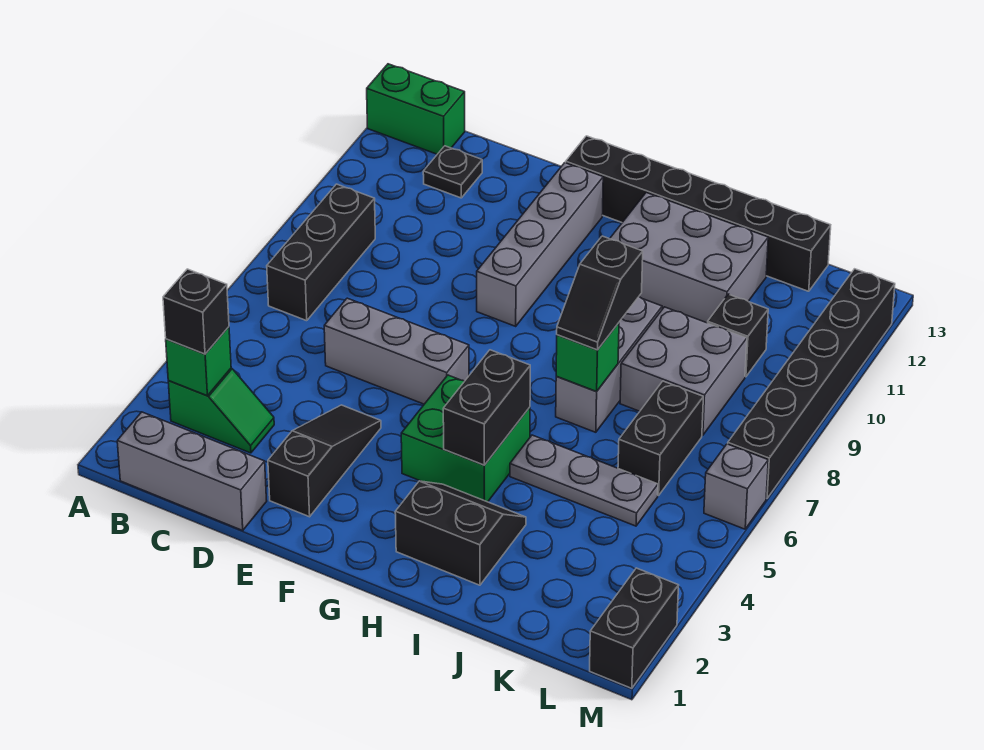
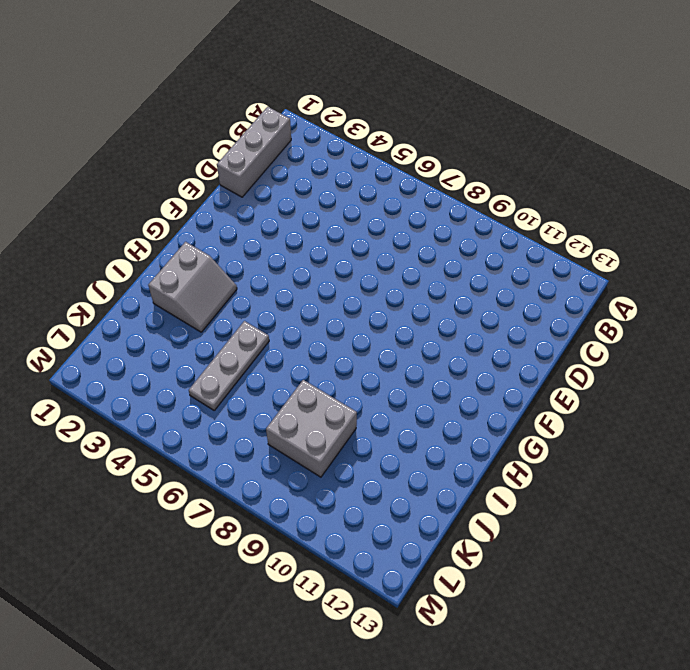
grey 2x2 slope [148,242,237,332] -> black 2x2 slope [395,481,526,585]
none -> green 1x2 brick [367,64,465,154]
none -> green 1x2 slope [168,368,274,453]
none -> black 1x3 brick [267,184,375,321]

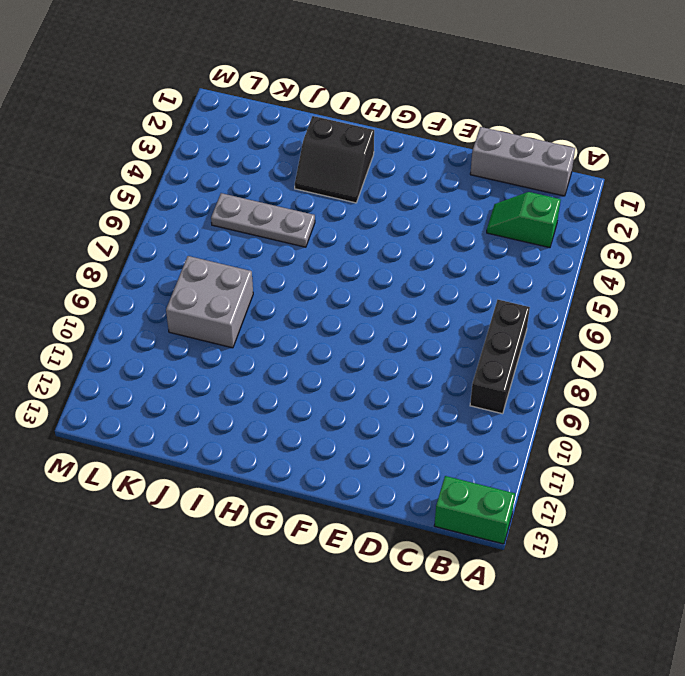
none -> black 1x1 plate [423,146,482,198]
none -> grey 1x3 brick [324,298,469,404]
none -> black 1x3 slope [268,405,381,517]

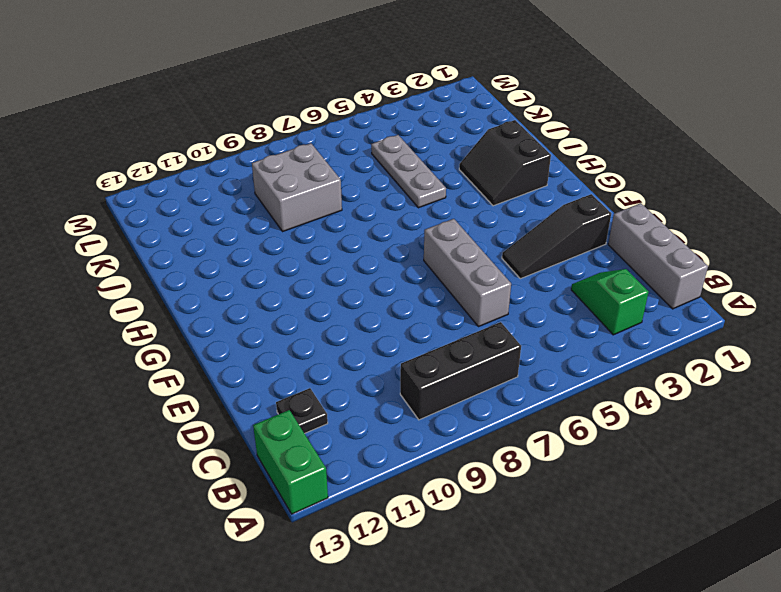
none -> grey 1x4 brick [477,163,603,326]
none -> black 1x6 brick [566,136,831,291]
none -> green 2x2 brick [401,375,530,502]

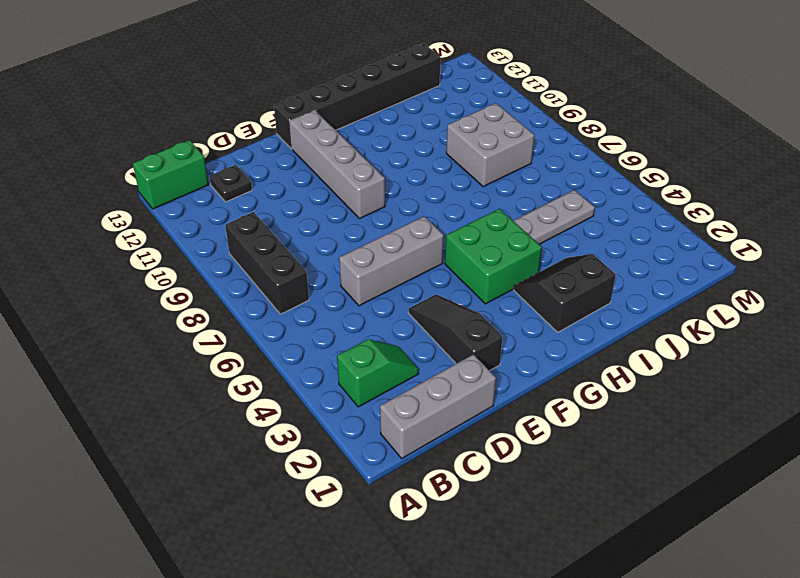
none -> grey 2x3 brick [610,193,768,323]
none -> grey 1x3 brick [556,297,662,432]
none -> black 1x2 brick [618,381,703,496]

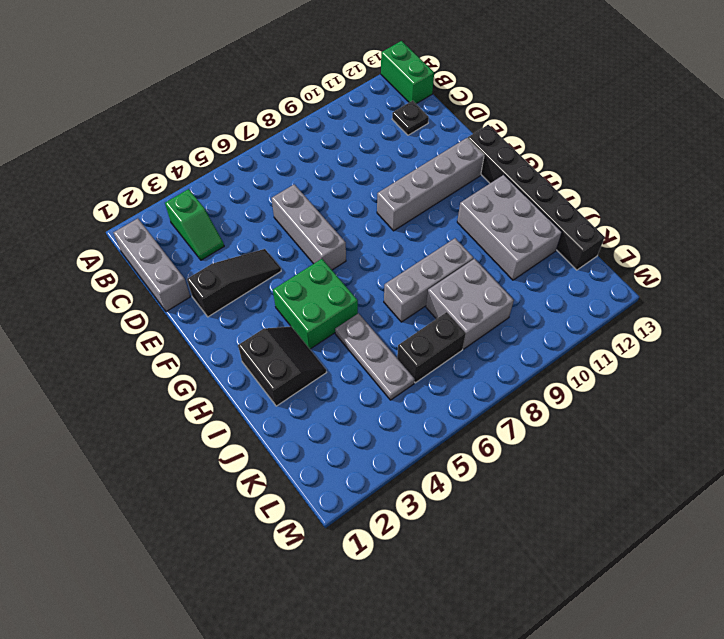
none -> black 1x3 brick [267,184,375,321]
none -> black 1x1 brick [708,294,768,377]
none -> black 1x2 brick [590,568,679,688]

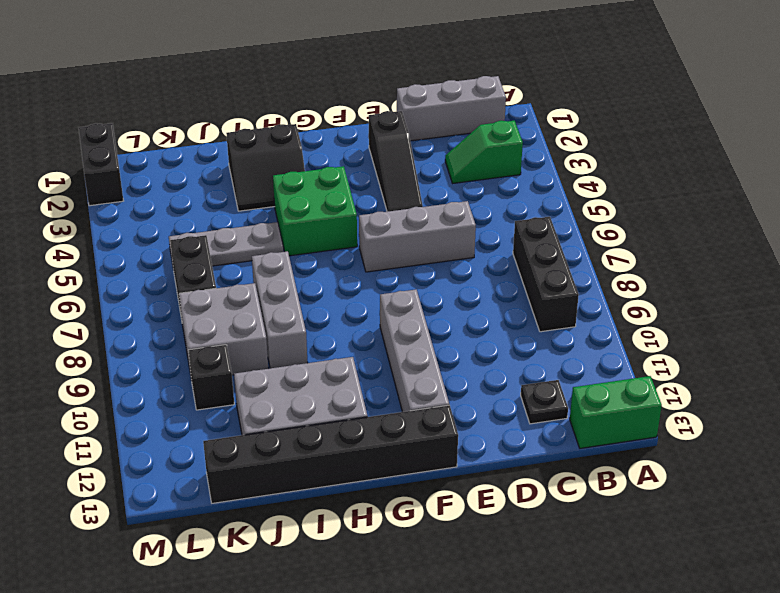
none -> grey 1x1 brick [704,444,768,529]
none -> black 1x6 brick [728,269,895,499]
none -> green 1x1 brick [166,327,231,396]

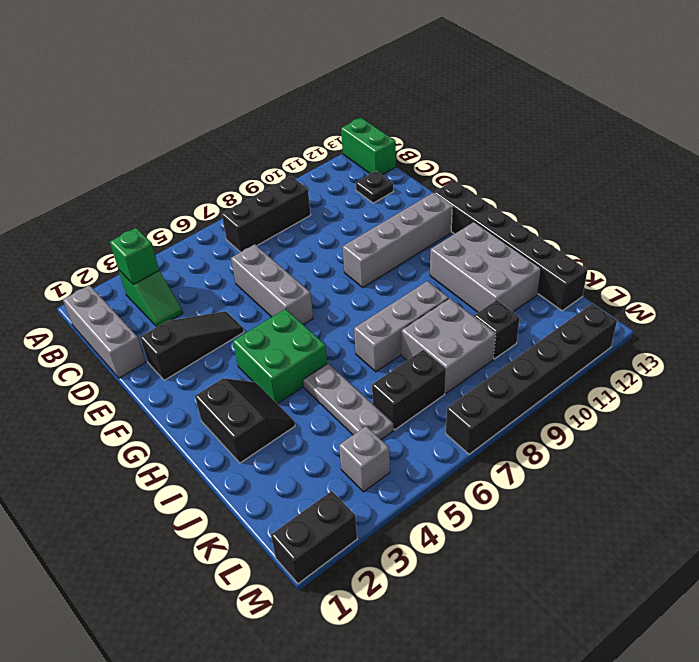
grey 1x1 brick [339,426,390,492] -> grey 1x1 brick moved to [704,444,768,529]
none -> black 1x2 brick [443,350,530,465]
none -> green 1x1 brick [556,323,619,391]
none -> black 1x1 brick [163,269,229,354]

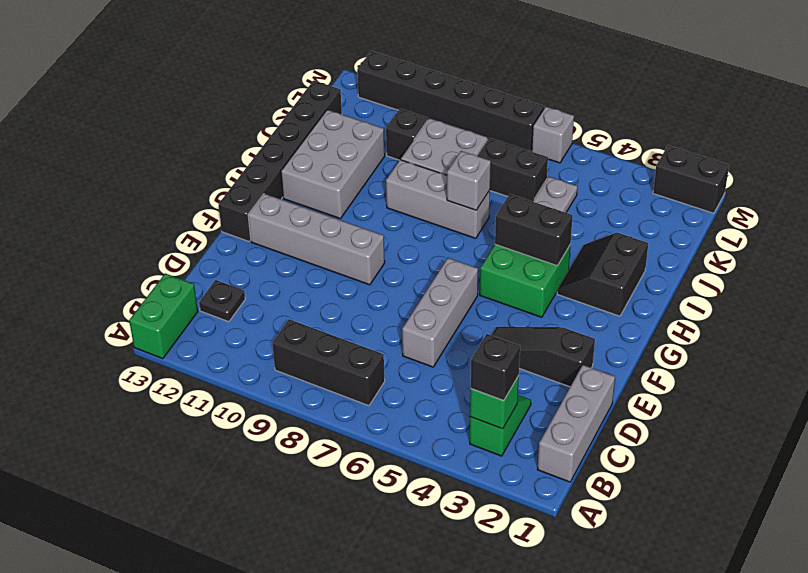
grey 1x1 brick [447,151,491,210] -> green 1x1 brick [556,323,619,391]
none -> black 1x2 slope [557,236,643,350]

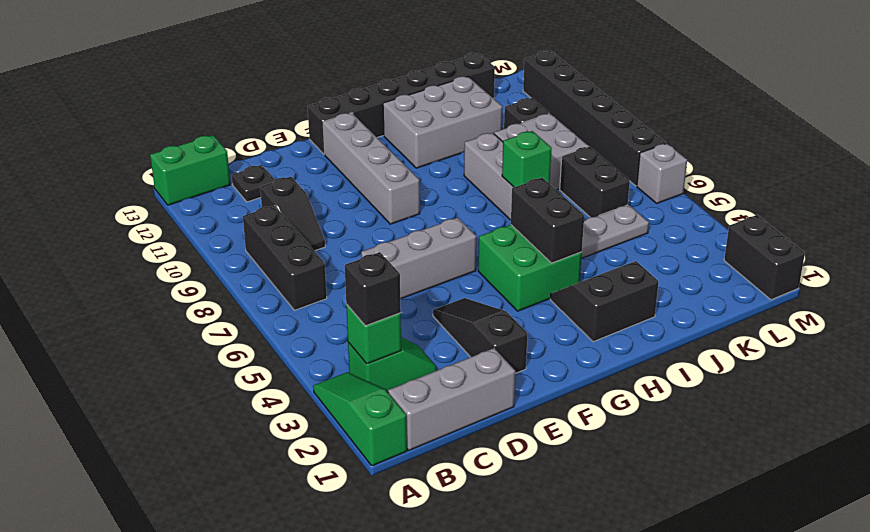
green 1x3 slope [313,372,407,466] -> none
black 1x2 slope [260,177,325,251] -> black 1x2 slope moved to [557,236,643,350]

